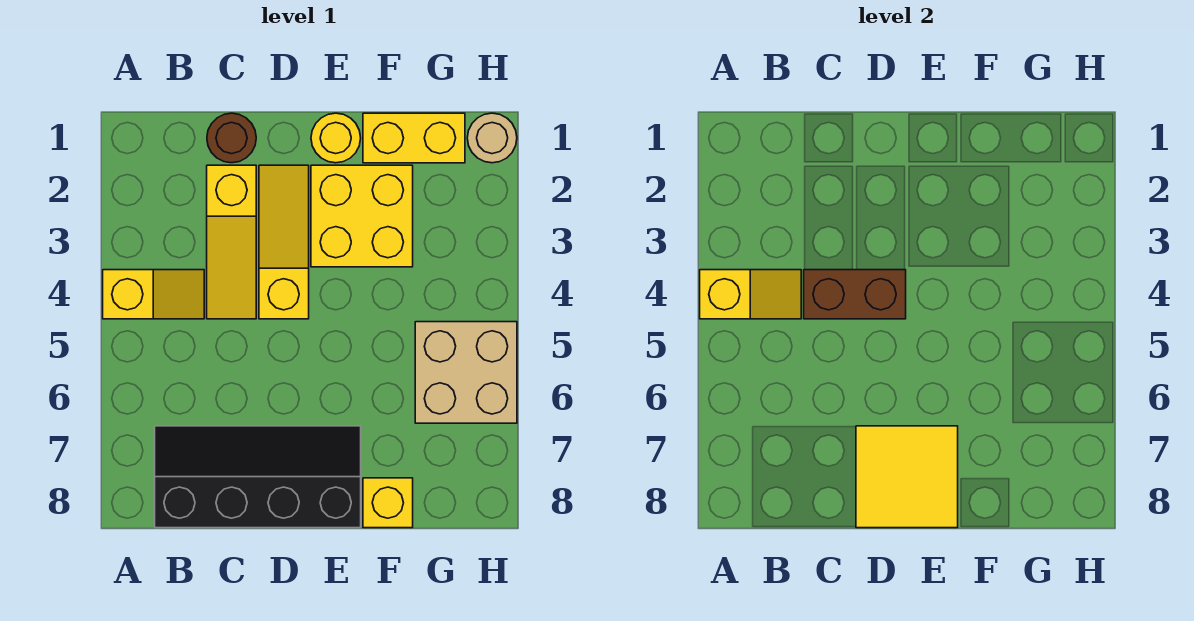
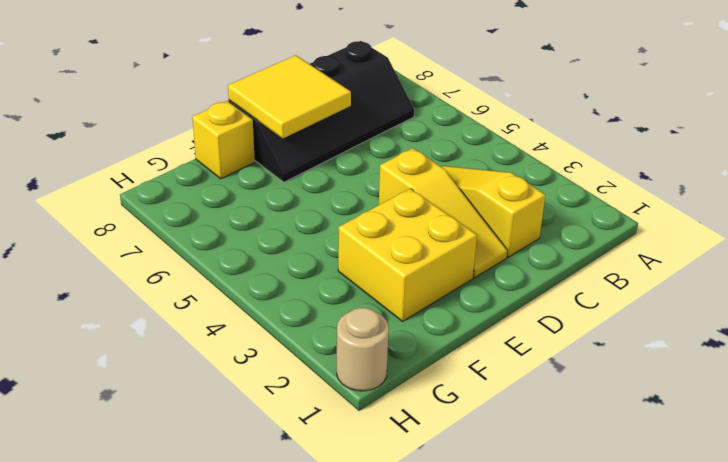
none -> yellow 1x2 slope [103,270,204,319]
none -> brown 1x1 round brick [207,113,256,163]
none -> yellow 1x1 round brick [311,113,361,163]

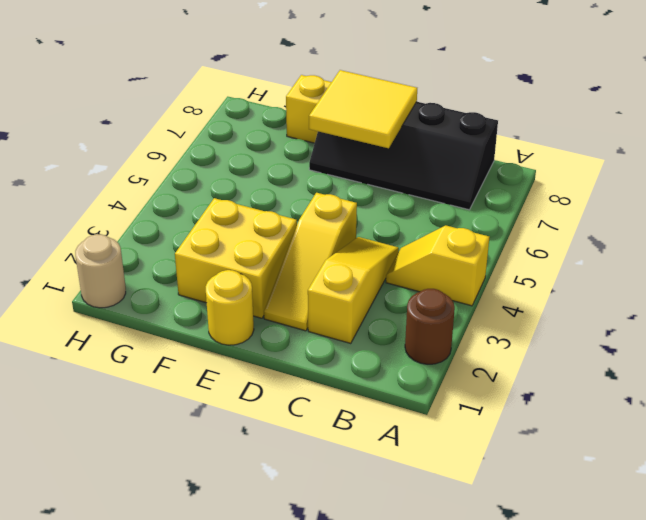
brown 1x1 round brick [405,289,455,364] -> brown 1x1 round brick moved to [207,113,256,163]
none -> yellow 1x2 brick [363,113,465,163]
none -> tan 2x2 brick [415,322,517,423]
none -> yellow 1x2 slope [700,270,801,319]

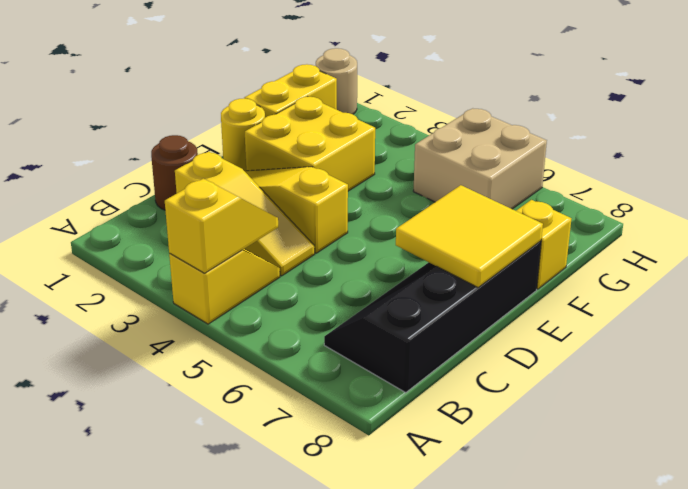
none -> brown 1x2 brick [804,270,906,319]

